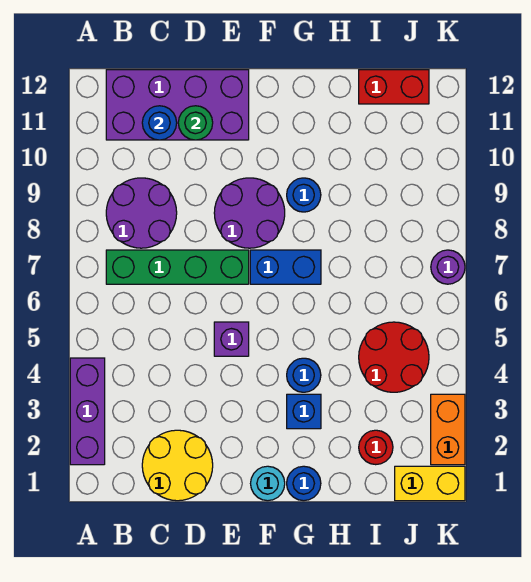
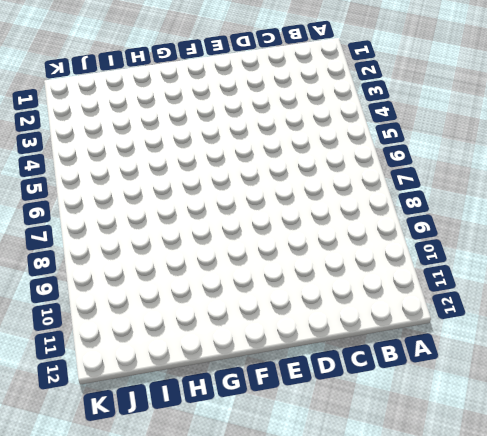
none -> purple 1x3 brick [70,358,105,465]
none -> green 1x4 brick [106,250,249,284]
none -> purple 2x2 round brick [106,178,177,248]

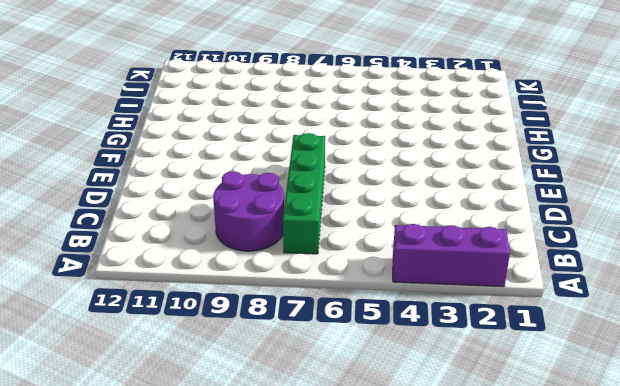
none -> purple 2x4 brick [106,70,249,140]
none -> yellow 2x2 round brick [142,430,213,501]
none -> purple 1x1 brick [214,322,249,356]

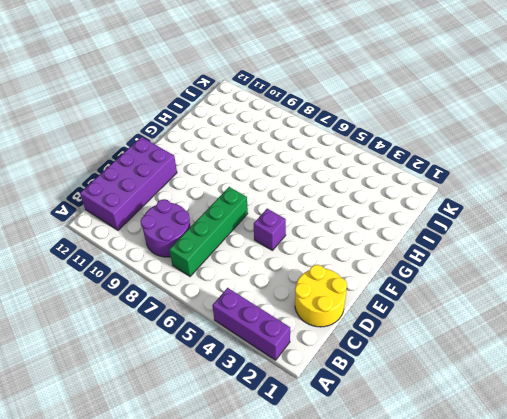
none -> purple 2x2 round brick [214,178,285,248]
none -> cyan 1x1 round brick [251,466,285,501]
none -> blue 1x2 brick [250,250,321,284]

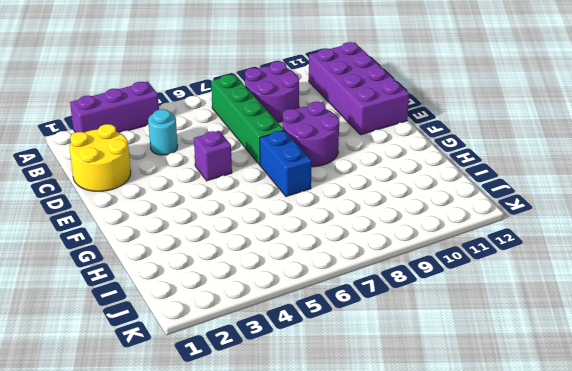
cyan 1x1 round brick [148,109,178,155] -> cyan 1x1 round brick moved to [251,466,285,501]
none -> blue 1x1 round brick [287,466,321,501]
none -> blue 1x1 brick [287,394,321,429]
none -> blue 1x1 round brick [287,358,321,392]

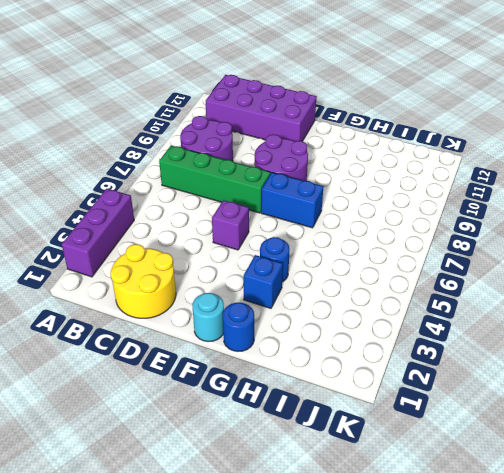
none -> blue 1x1 round brick [287,178,321,212]
none -> red 1x1 round brick [359,430,393,465]
none -> red 2x2 round brick [359,322,429,392]

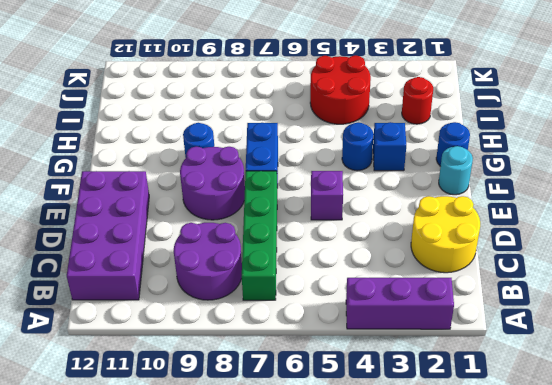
none -> red 1x2 brick [359,70,429,104]
none -> yellow 1x2 brick [395,466,465,501]
none -> orange 1x2 brick [431,394,465,465]

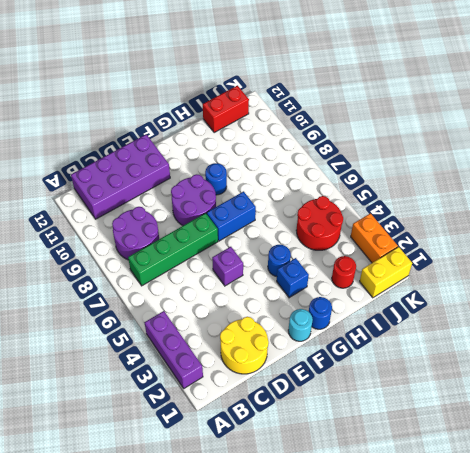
none -> purple 1x1 round brick [431,250,465,284]
none -> blue 1x1 round brick [142,106,177,140]
none -> green 1x1 round brick [178,106,213,140]

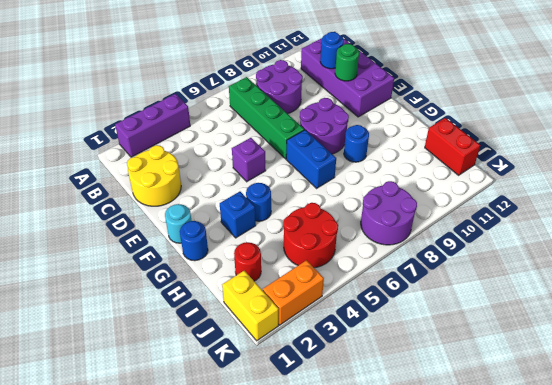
purple 2x2 round brick [361,181,417,245] -> purple 1x1 round brick [431,250,465,284]

